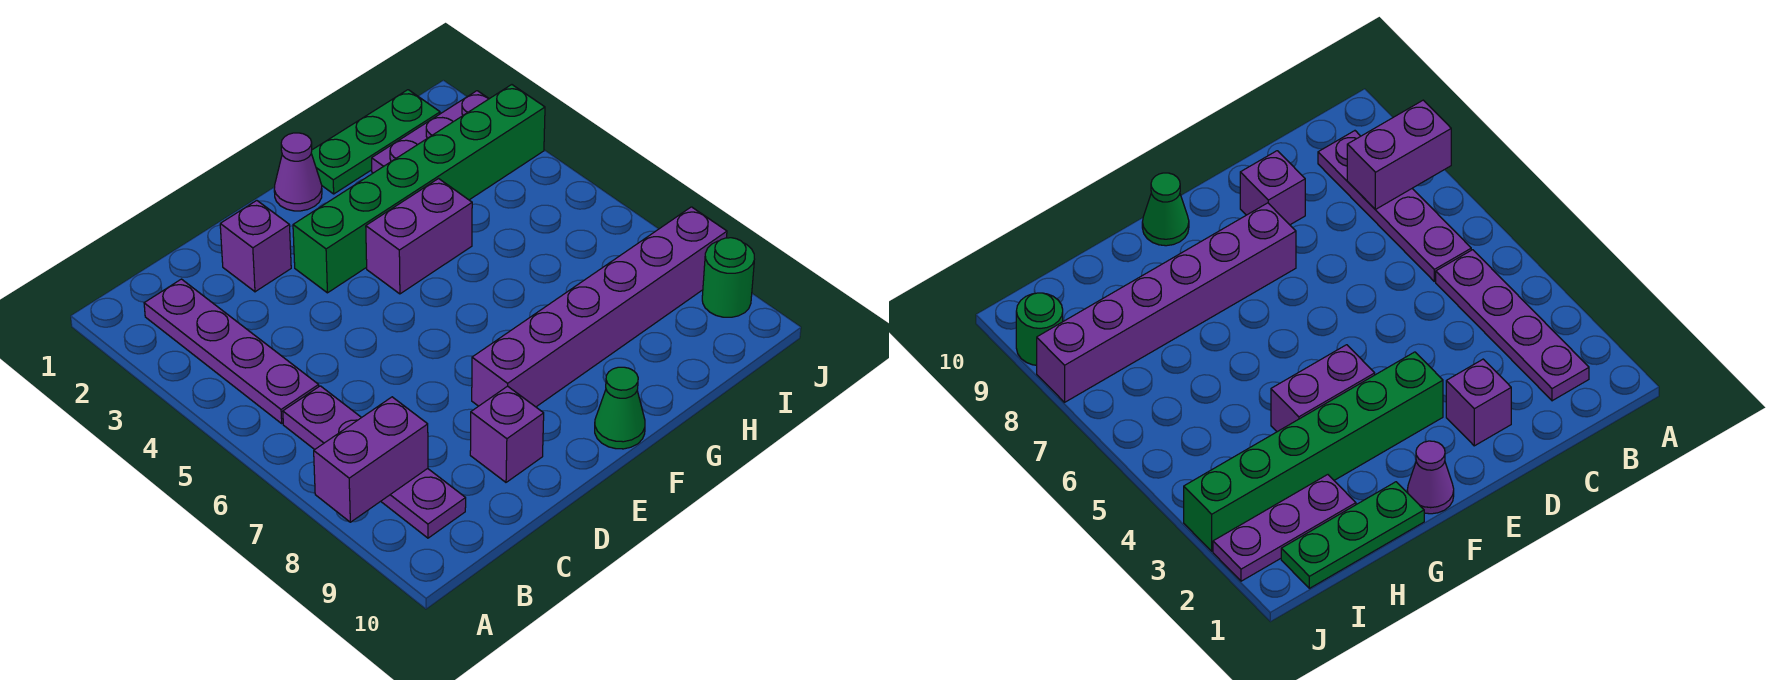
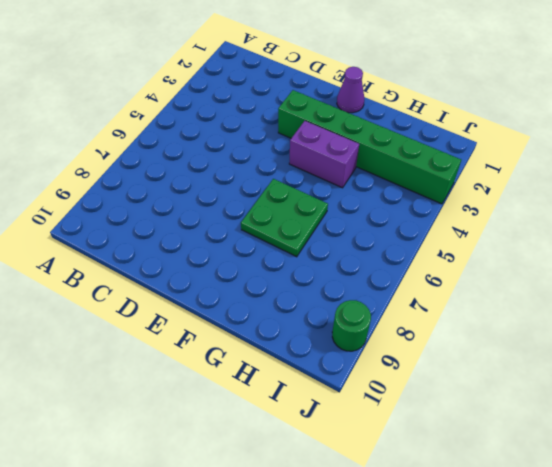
green 2x2 plate [241,179,328,257] -> none
none -> purple 1x4 plate [144,279,319,423]
none -> purple 1x4 plate [283,386,466,538]
none -> purple 1x1 brick [220,201,291,292]

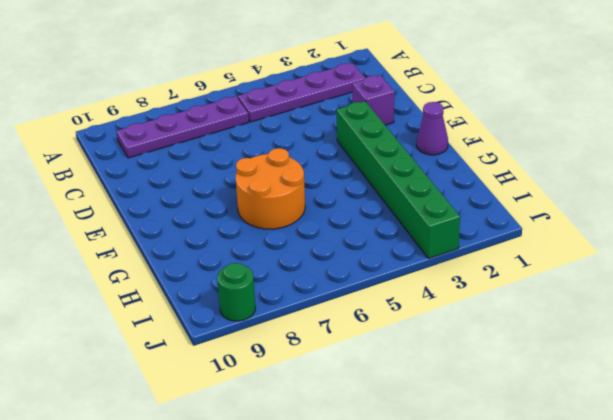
orange 2x2 round brick [236,148,305,229] -> none
none -> purple 1x1 brick [470,386,544,482]
none -> purple 1x6 brick [472,207,727,407]
none -> purple 1x2 brick [366,179,472,294]

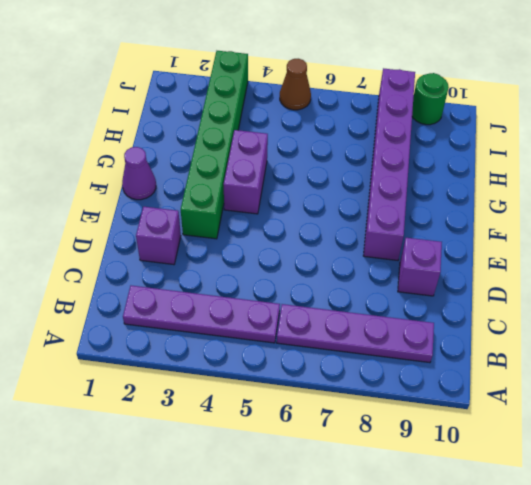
brown 1x1 cone [280,59,311,110] -> none
none -> green 1x1 cone [595,367,645,449]
none -> green 1x3 plate [311,90,440,194]
none -> purple 1x3 plate [372,91,489,173]

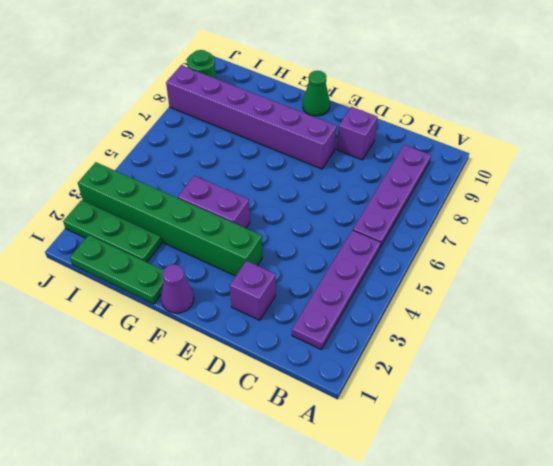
green 1x3 plate [63,200,162,262] -> purple 1x3 plate [372,91,489,173]
none -> purple 1x2 brick [314,397,428,522]

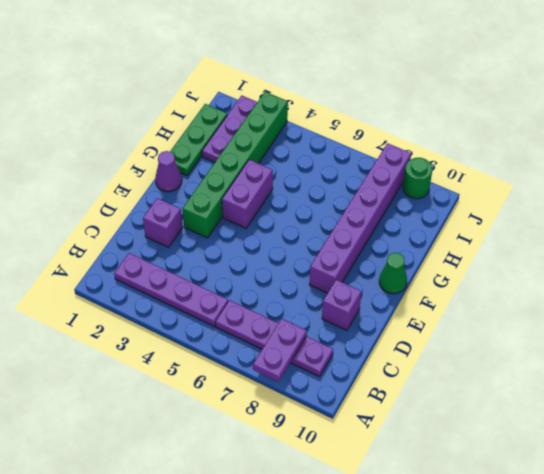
purple 1x2 plate [253,319,307,382] -> purple 1x2 brick [314,397,428,522]

